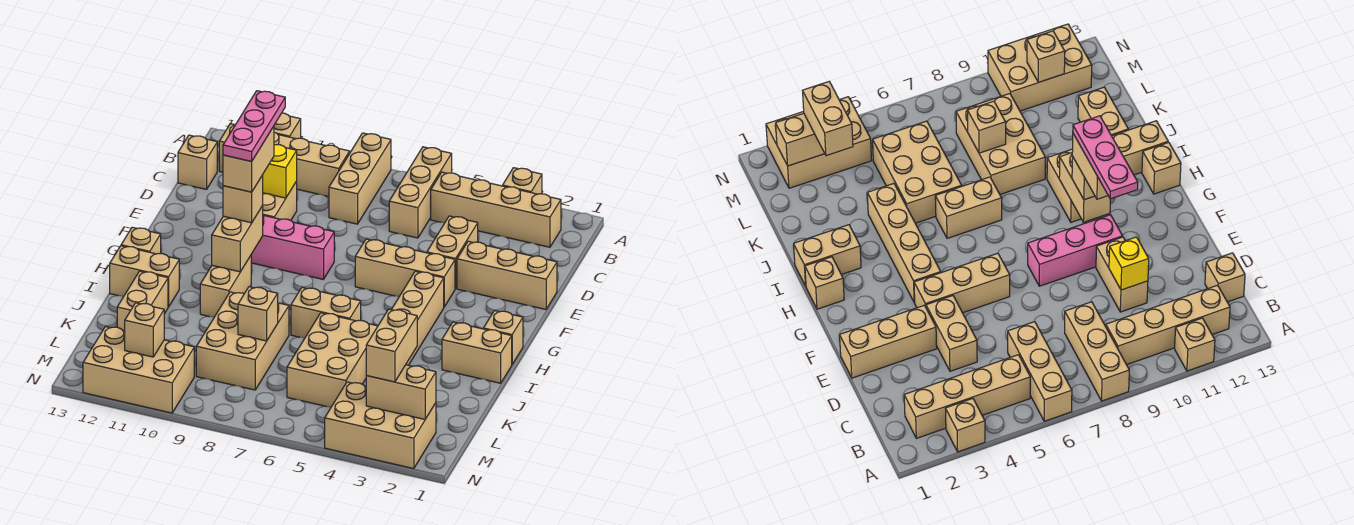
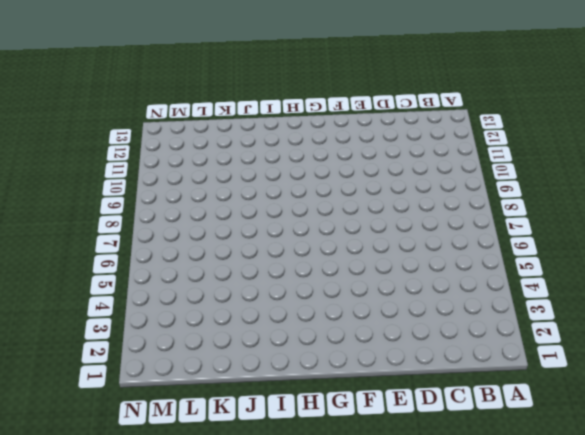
none -> tan 1x1 brick [503,168,542,194]
none -> tan 1x3 brick [389,147,452,238]
none -> tan 1x3 brick [329,133,391,224]
none -> tan 1x1 brick [274,113,301,139]

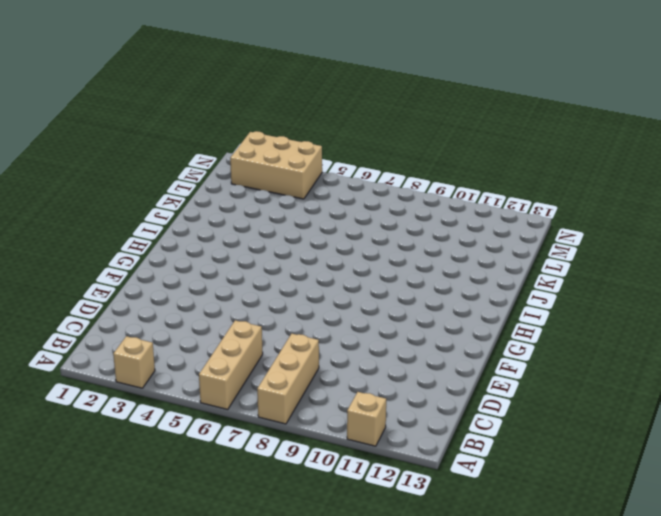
none -> tan 1x4 brick [431,172,561,247]
none -> tan 1x4 brick [219,124,350,197]
none -> tan 1x1 brick [178,135,217,189]
none -> tan 1x2 brick [427,216,478,289]

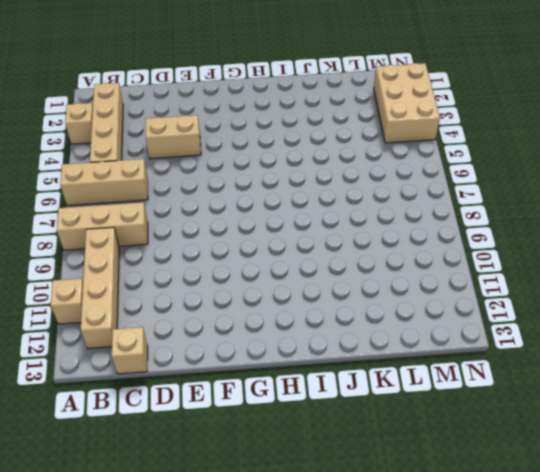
none -> tan 1x2 brick [262,181,297,220]
none -> tan 1x3 brick [457,241,557,309]
none -> tan 1x3 brick [355,239,455,307]
none -> pink 1x3 brick [251,215,334,279]

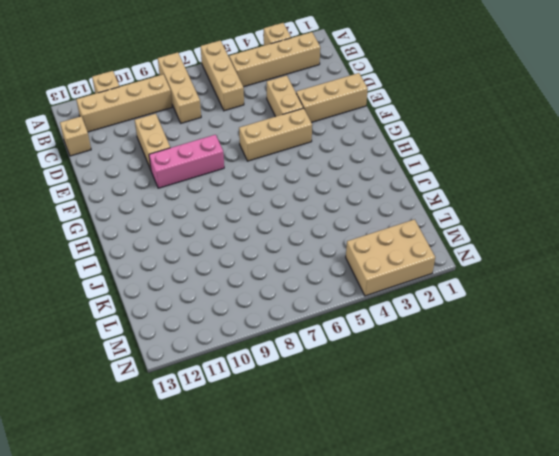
none -> tan 1x4 brick [391,271,444,365]
none -> tan 1x1 brick [483,311,523,364]
none -> tan 1x2 brick [200,256,251,317]
none -> tan 1x1 brick [121,227,161,254]

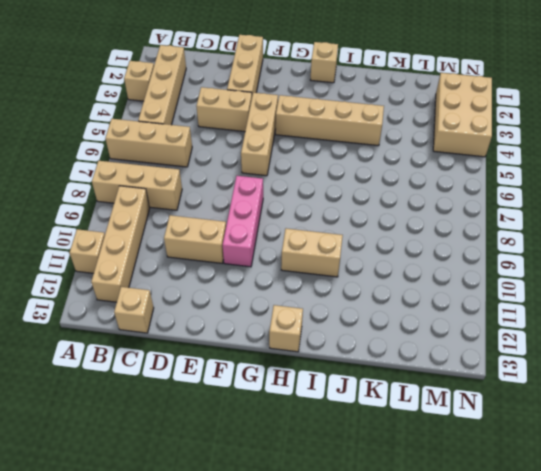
none -> tan 1x2 brick [442,322,512,383]
none -> tan 1x2 brick [291,287,361,338]
none -> tan 1x2 brick [110,246,179,307]
none -> tan 2x3 brick [287,313,378,407]

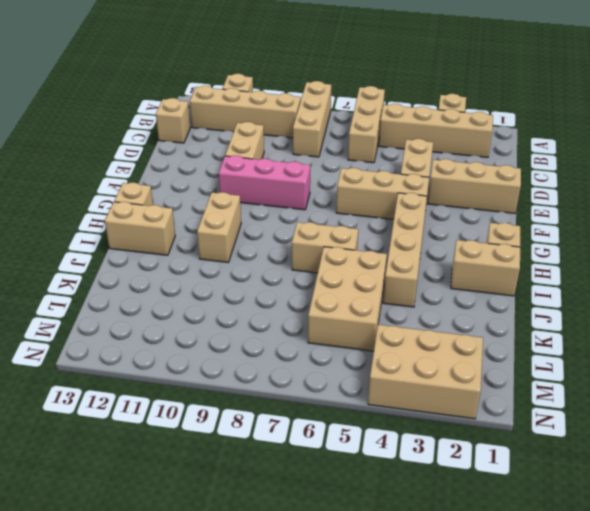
none -> tan 2x3 brick [196,292,289,390]
none -> tan 1x2 brick [117,271,168,331]
none -> tan 2x3 brick [83,326,194,413]
none -> yellow 1x1 brick [263,145,297,198]

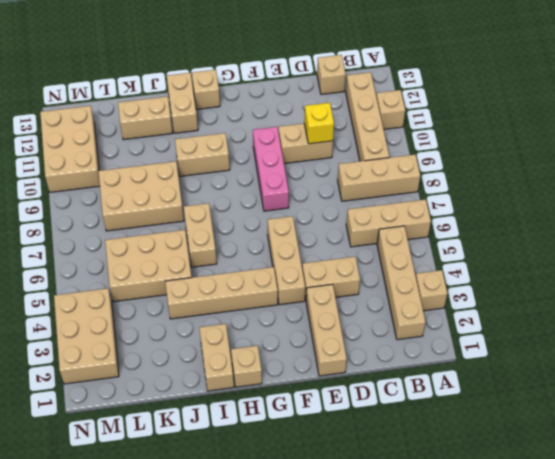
none -> tan 1x2 brick [212,206,263,272]
none -> tan 1x1 brick [238,287,278,341]
none -> tan 1x2 brick [366,365,436,419]
none -> tan 1x1 brick [125,303,164,357]

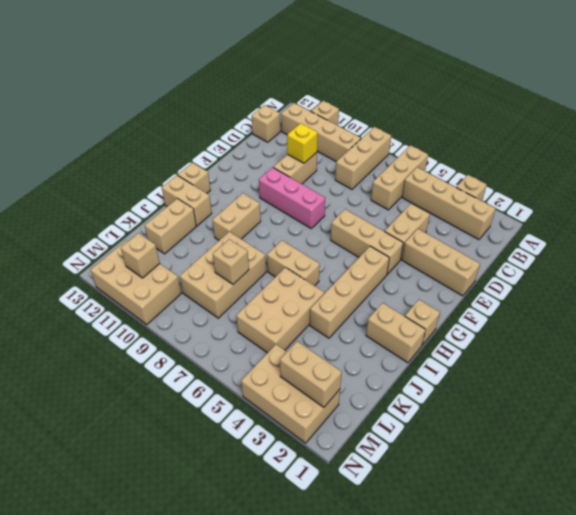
none -> tan 1x2 brick [212,206,263,272]
none -> tan 1x1 brick [223,175,263,223]
none -> tan 1x2 brick [366,309,417,382]
none -> tan 1x2 brick [223,126,274,192]

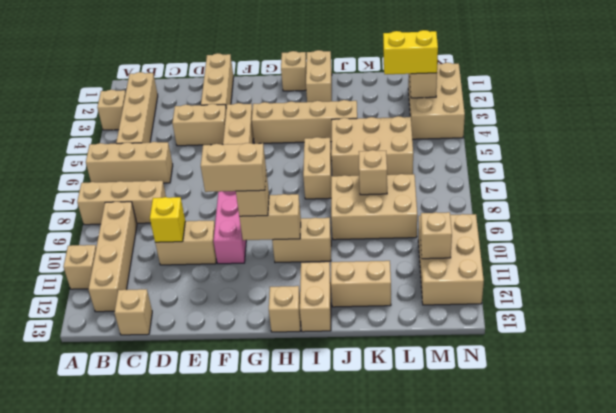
yellow 1x2 brick [383,30,438,74] -> tan 1x2 brick [366,309,417,382]
none -> pink 1x3 plate [223,91,285,161]

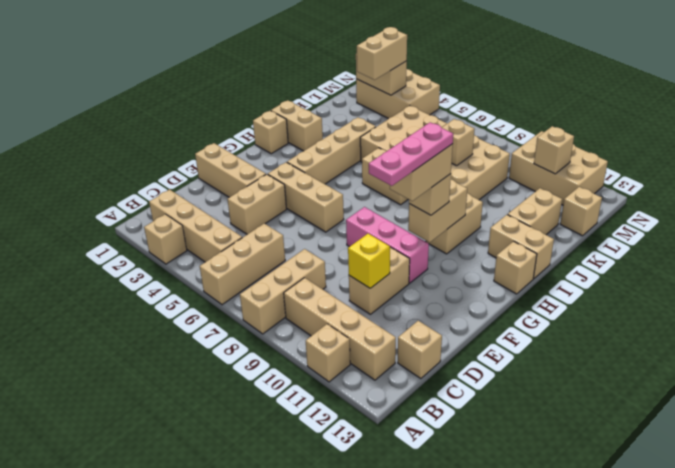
tan 1x1 brick [560,187,602,236] -> none

